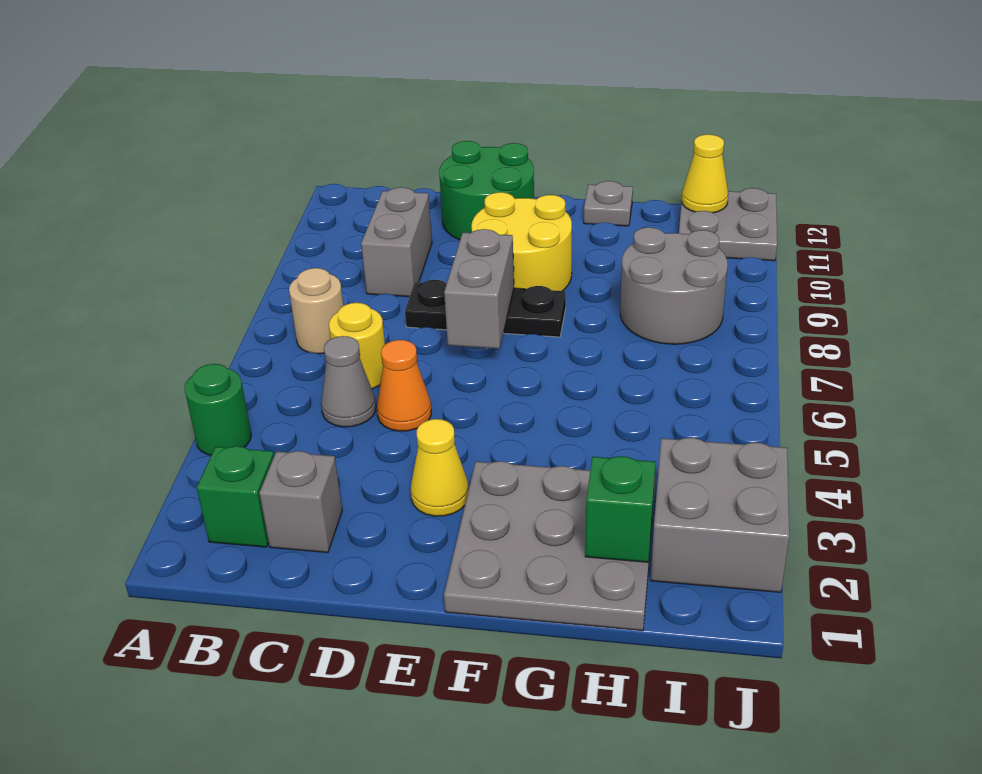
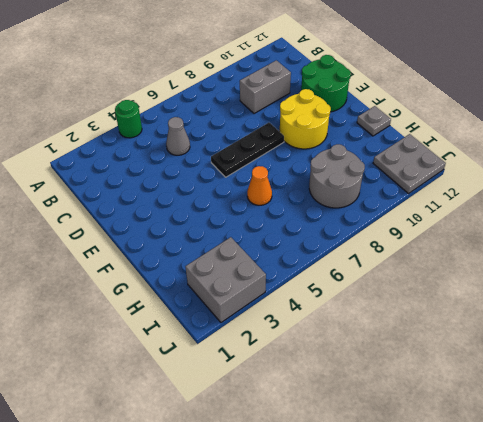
black 1x3 plate [211,123,284,177] -> black 1x3 plate turned to [405,280,566,337]
orange 1x1 cone [247,166,272,205] -> orange 1x1 cone moved to [377,340,431,431]
none -> green 1x1 brick [197,446,274,547]
none -> tan 1x1 round brick [289,268,343,354]
none -> grey 1x1 brick [259,451,342,553]

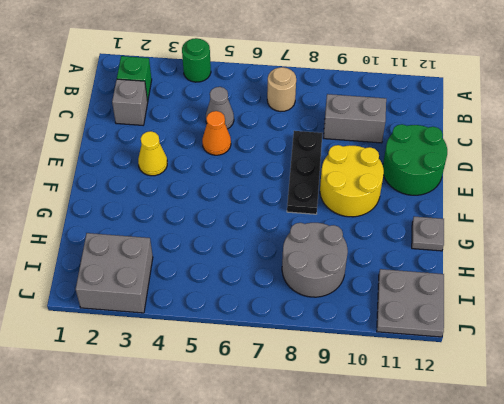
none -> yellow 1x1 round brick [329,303,385,389]
none -> grey 3x3 plate [444,461,656,631]
none -> grey 1x2 brick [444,229,514,349]

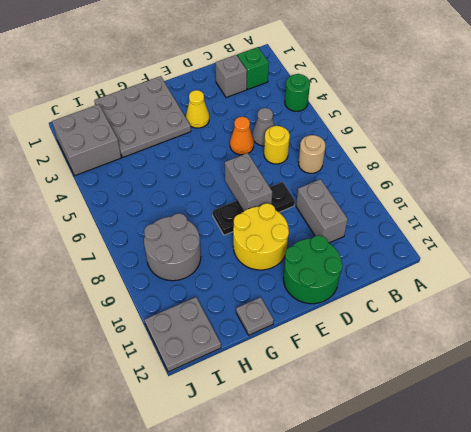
none -> green 1x1 brick [585,456,655,562]
none -> yellow 1x1 cone [682,134,728,213]

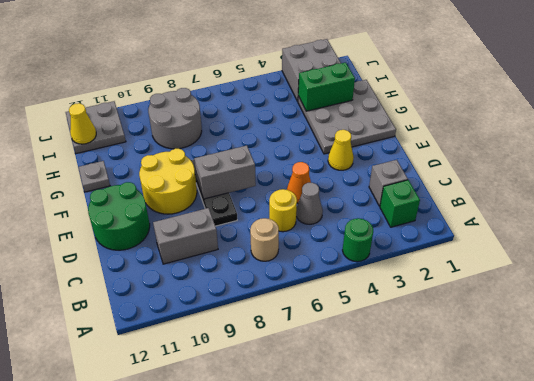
green 1x2 brick [298,63,355,111] -> green 1x1 brick [585,456,655,562]

